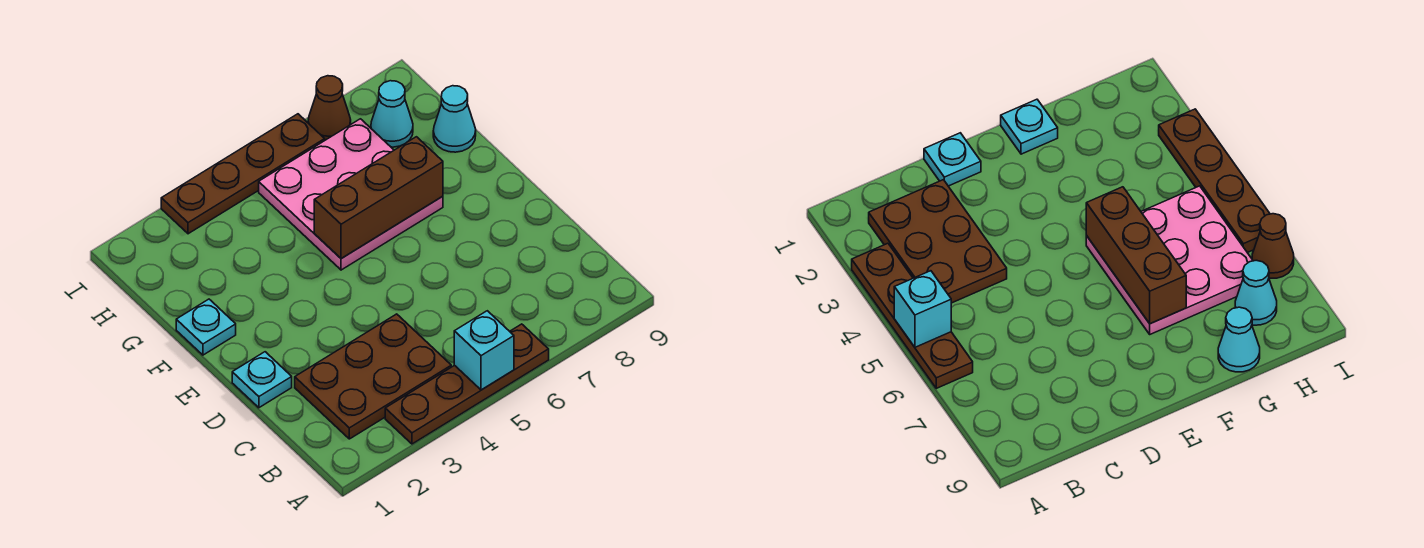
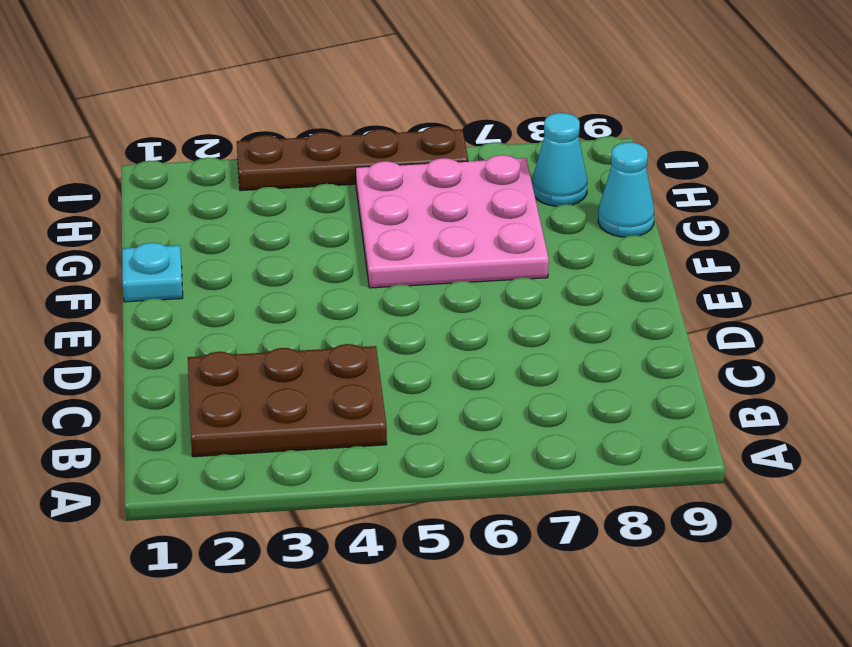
none -> brown 1x4 plate [385,324,549,444]
none -> cyan 1x1 plate [232,352,292,408]

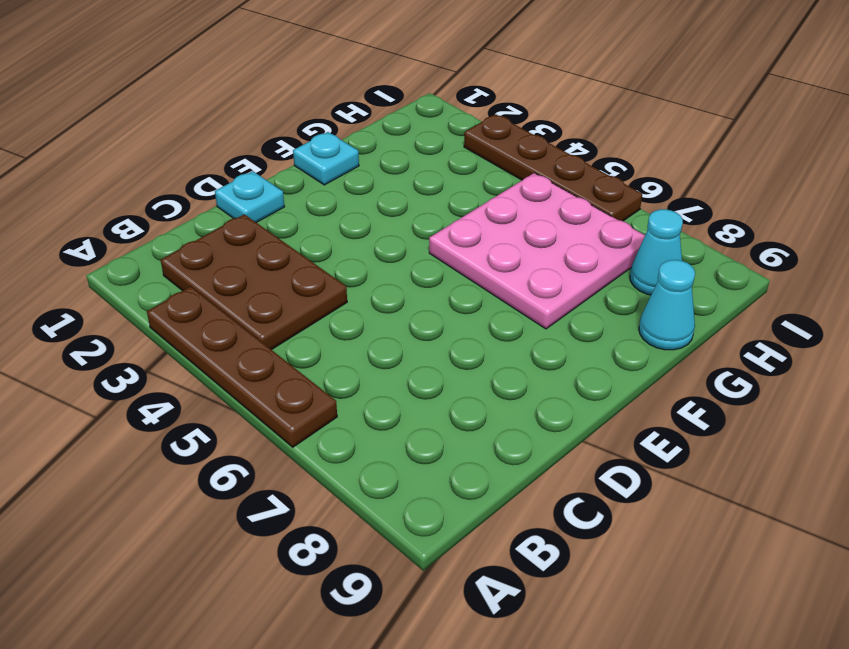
none -> brown 1x1 cone [308,76,351,140]
none -> cyan 1x1 brick [454,311,514,390]

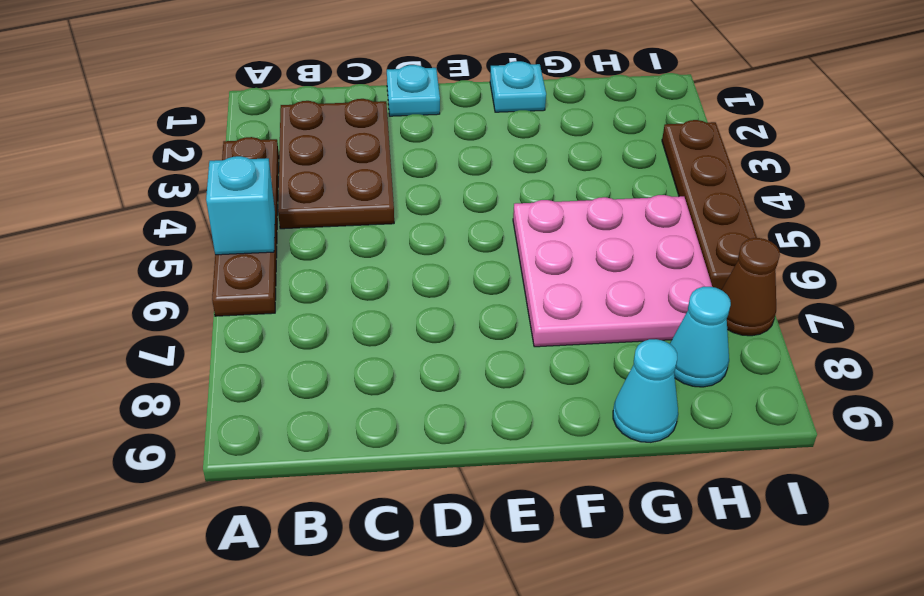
none -> brown 1x3 brick [314,137,443,259]

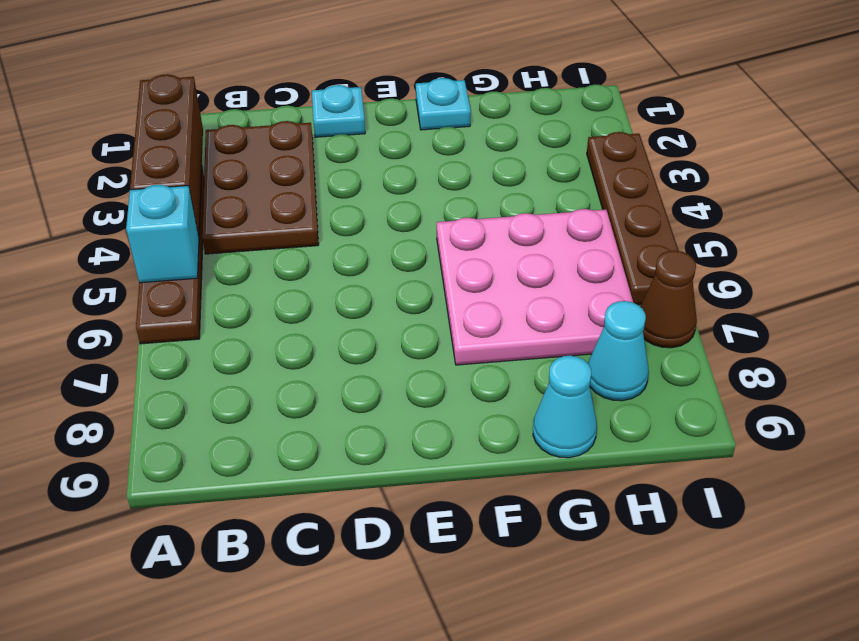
brown 1x3 brick [130,74,203,236] -> brown 1x3 brick moved to [314,137,443,259]

